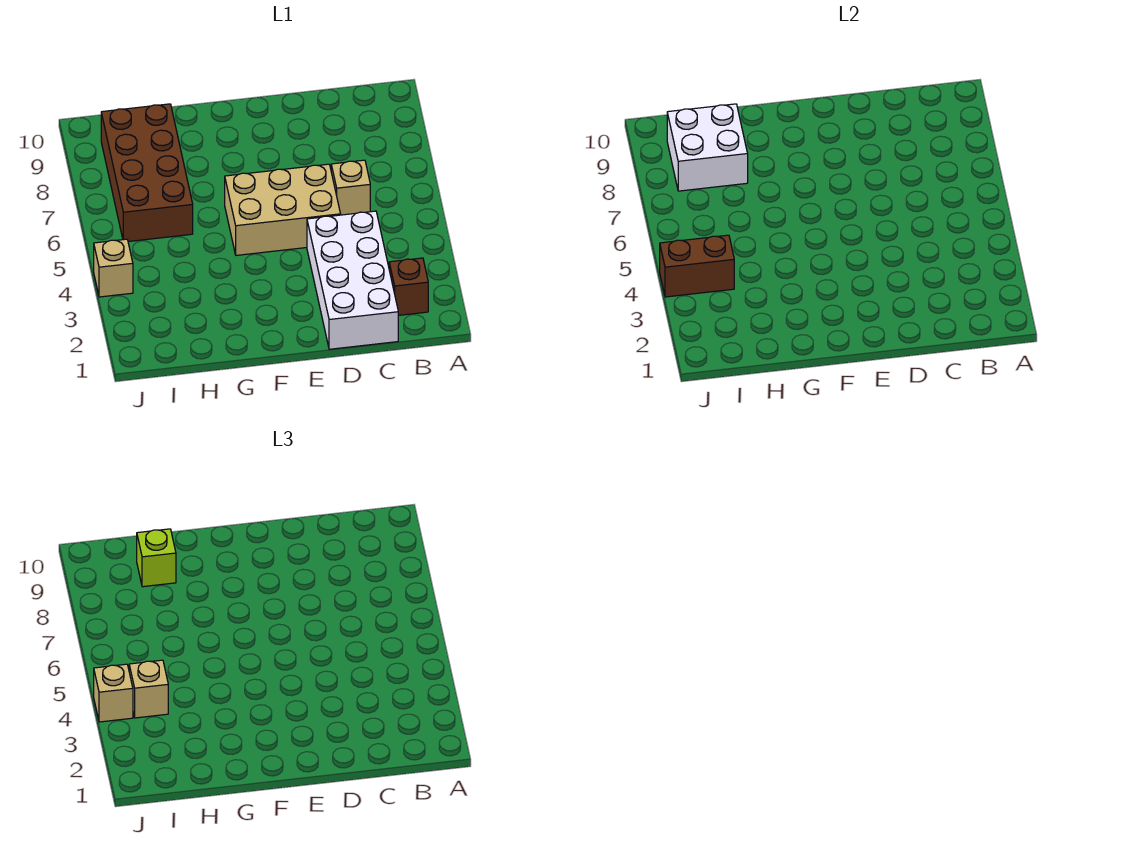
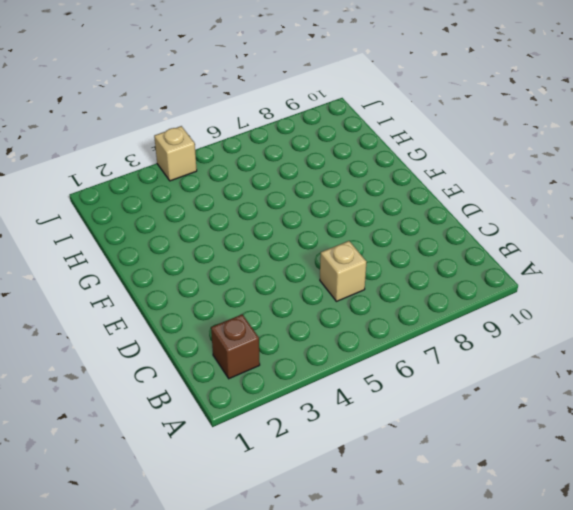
none -> white 2x4 brick [307,211,398,349]
none -> tan 2x3 brick [225,164,341,255]

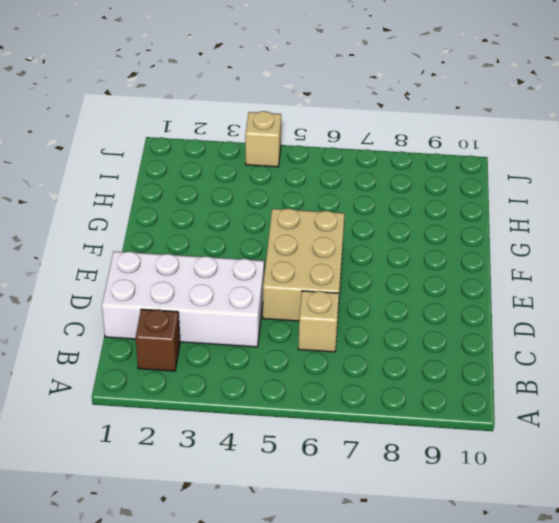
none -> brown 2x4 brick [101,104,193,242]
none -> white 2x2 brick [667,104,748,191]

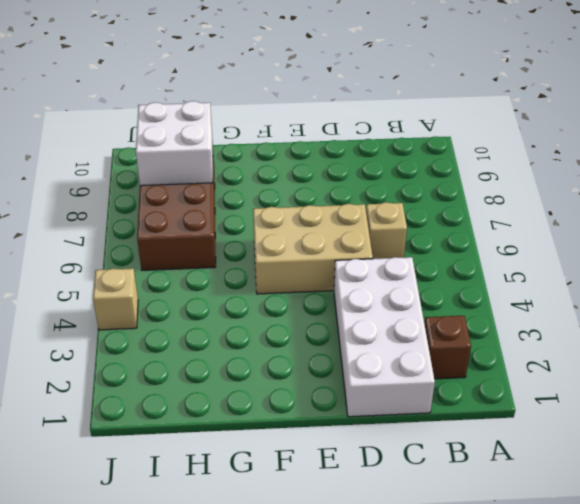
none -> brown 1x2 brick [660,235,734,297]
none -> lime 1x1 brick [137,529,176,587]

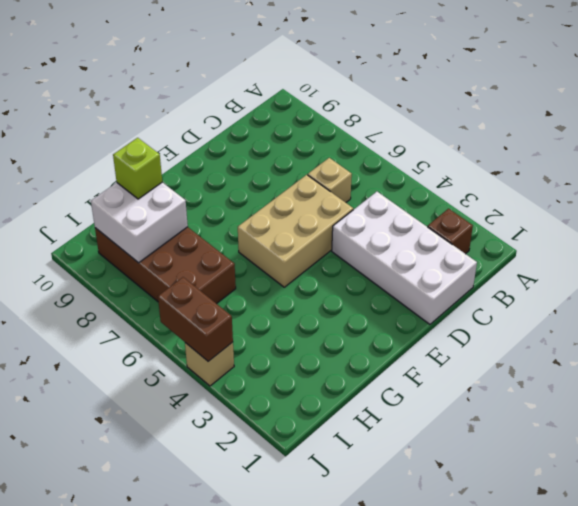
brown 1x2 brick [158,277,233,361] -> brown 1x2 brick turned to [660,235,734,297]
none -> tan 1x1 brick [129,660,168,718]
none -> tan 1x1 brick [94,664,133,722]

